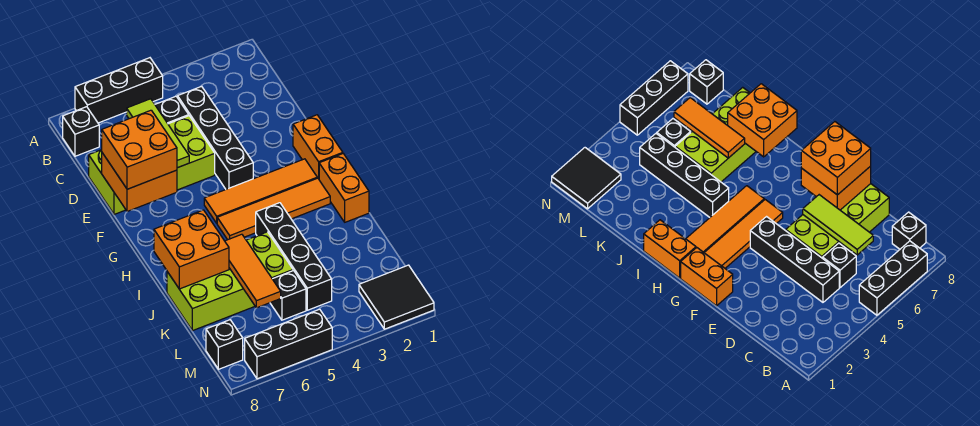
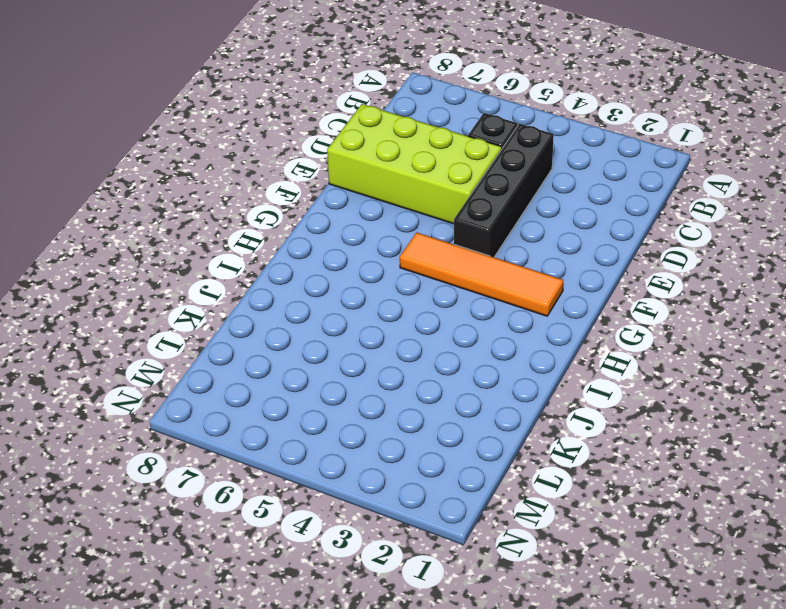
none -> black 1x3 brick [75,58,163,123]
none -> black 1x1 brick [63,107,99,156]
none -> orange 1x2 brick [293,115,343,179]

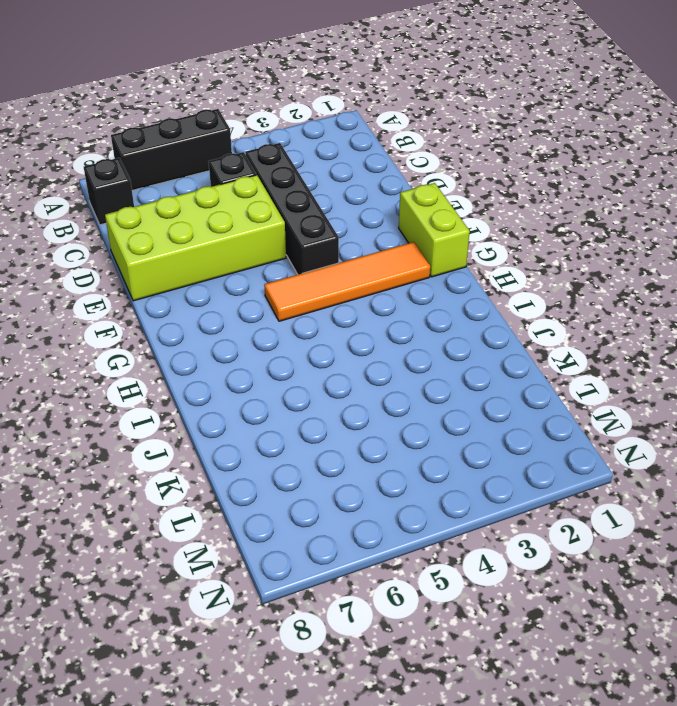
lime 1x2 brick [399,183,470,277] -> orange 1x2 brick [293,115,343,179]
none -> orange 1x2 brick [319,154,369,222]
none -> orange 1x4 tile [217,178,330,240]
none -> black 1x4 brick [256,203,332,310]

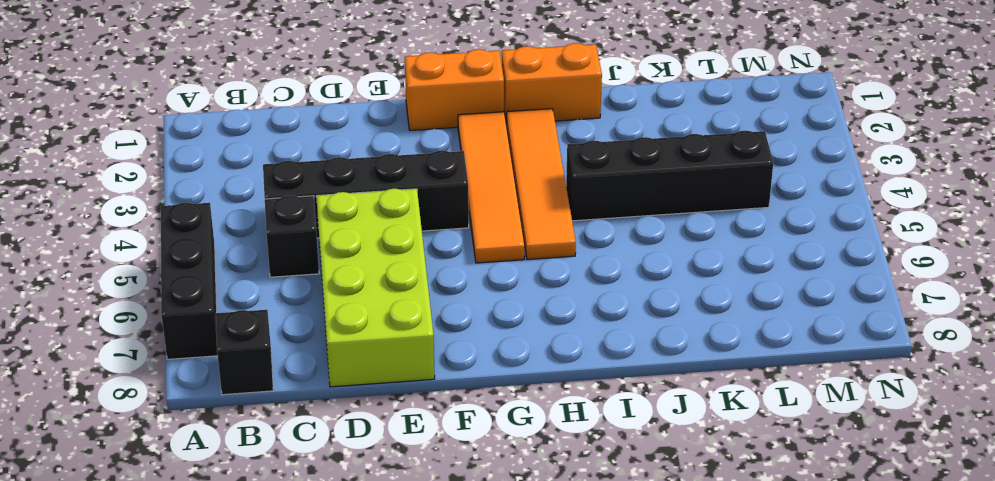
none -> lime 2x4 brick [167,232,293,331]
none -> black 1x1 brick [270,271,306,320]
none -> black 2x2 tile [359,265,434,329]

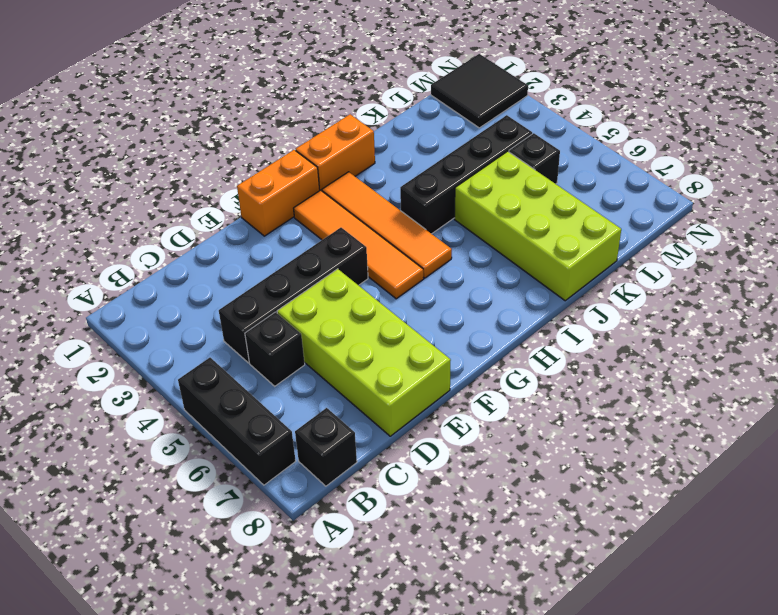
none -> black 1x1 brick [206,320,243,369]
none -> black 1x3 brick [245,309,332,379]
none -> lime 1x3 tile [127,99,189,168]

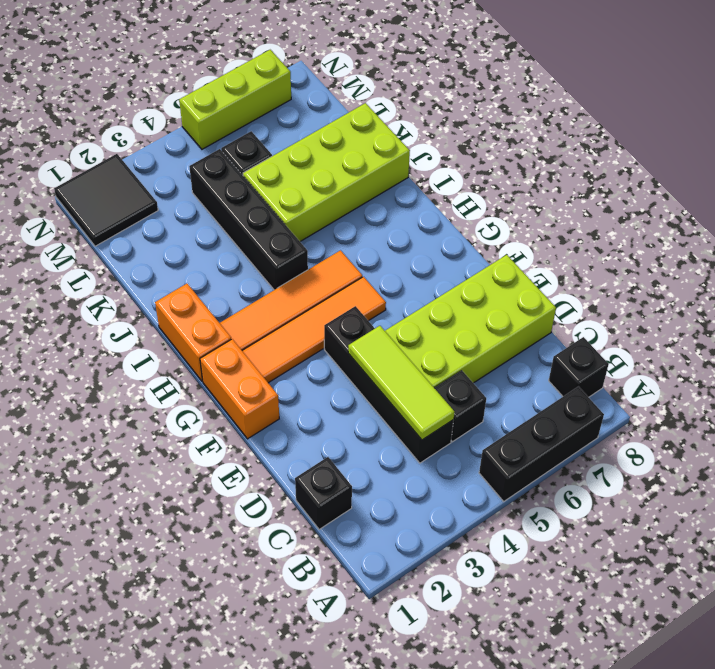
black 1x1 brick [295,457,352,529] -> black 1x1 brick moved to [206,320,243,369]
lime 1x3 tile [348,326,454,440] -> lime 1x3 tile moved to [127,99,189,168]
lime 1x3 brick [179,50,291,149] -> black 1x3 brick [245,309,332,379]
none -> orange 2x2 brick [102,153,177,212]
none -> orange 2x2 brick [154,210,229,289]
none -> orange 1x3 tile [225,234,281,308]

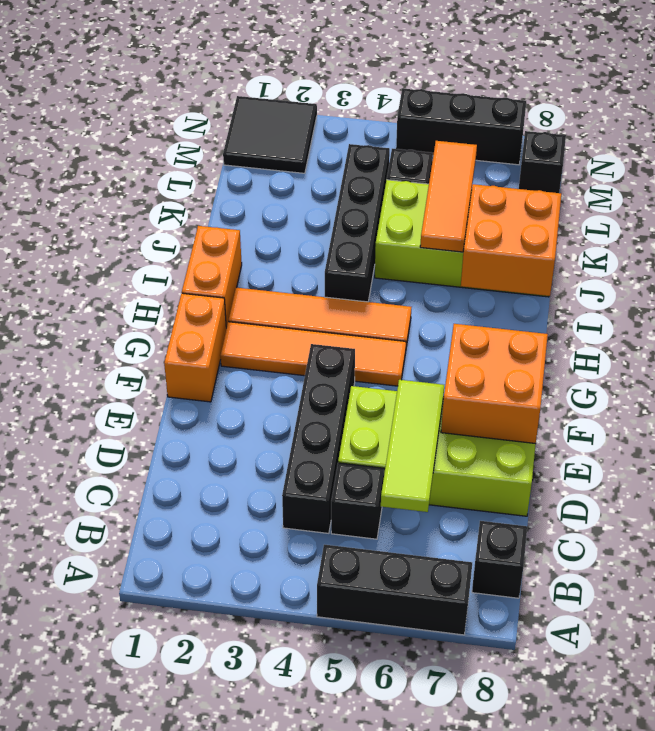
none -> orange 2x2 brick [102,110,177,189]

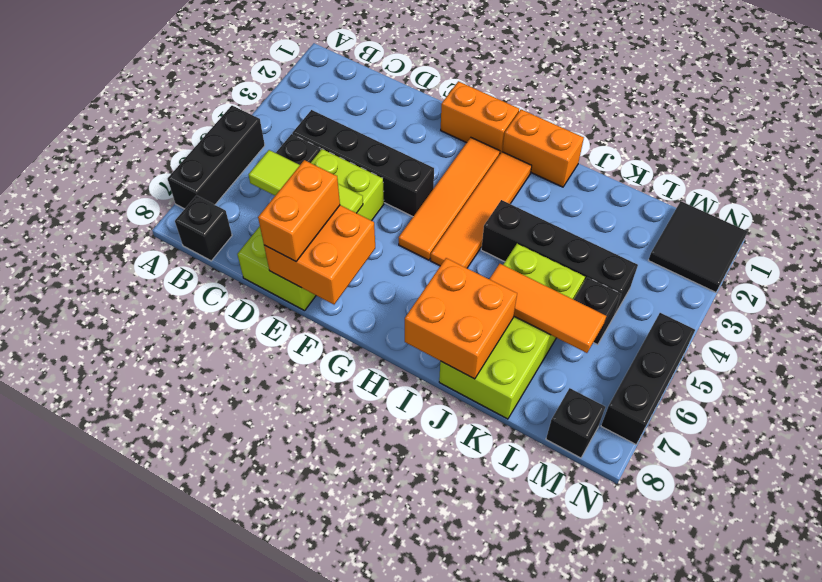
orange 1x2 brick [258,160,340,261] -> orange 2x2 brick [102,110,177,189]

